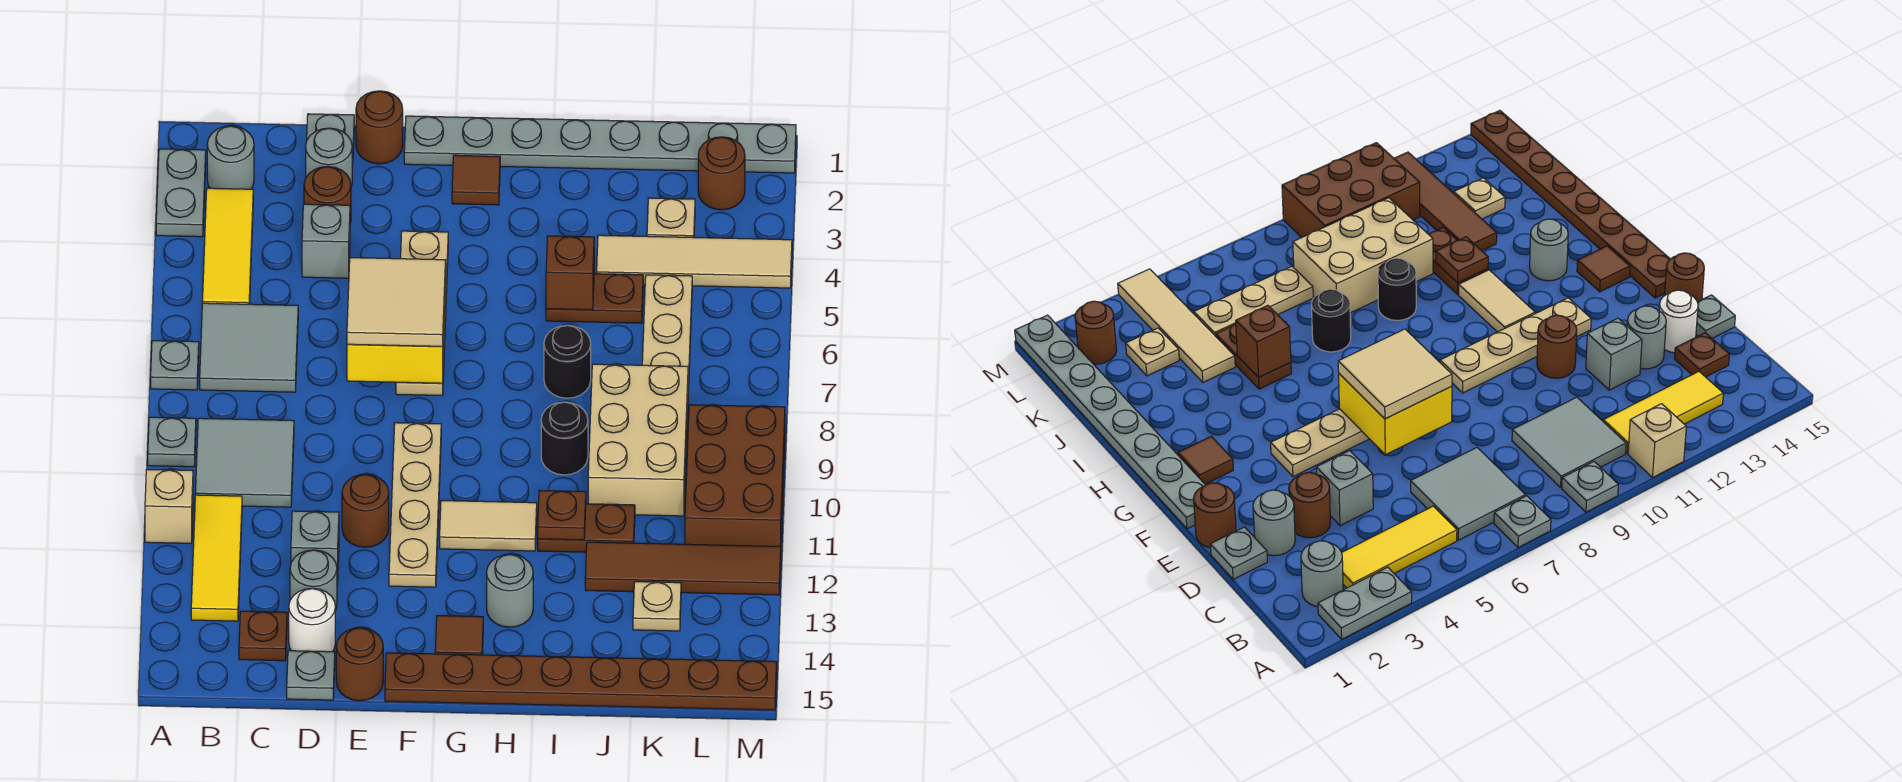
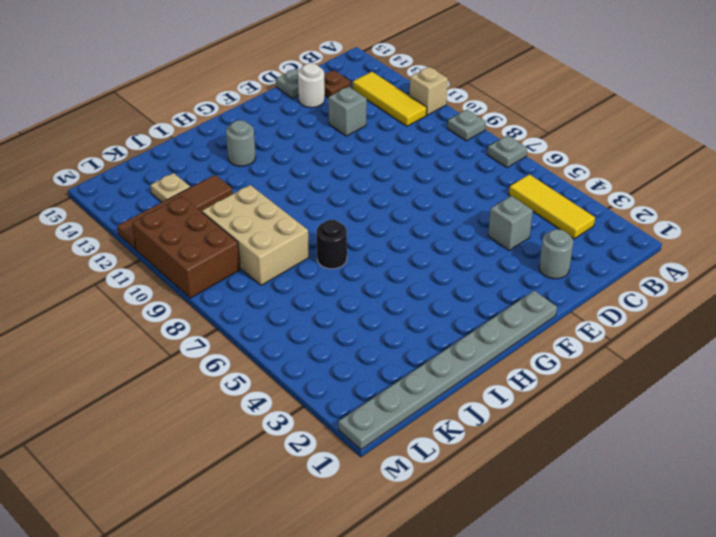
none -> grey 1x2 plate [156,149,206,237]
none -> grey 1x1 round brick [207,126,254,189]
none -> grey 2x2 tile [200,303,298,392]
none -> grey 2x2 tile [195,418,294,507]

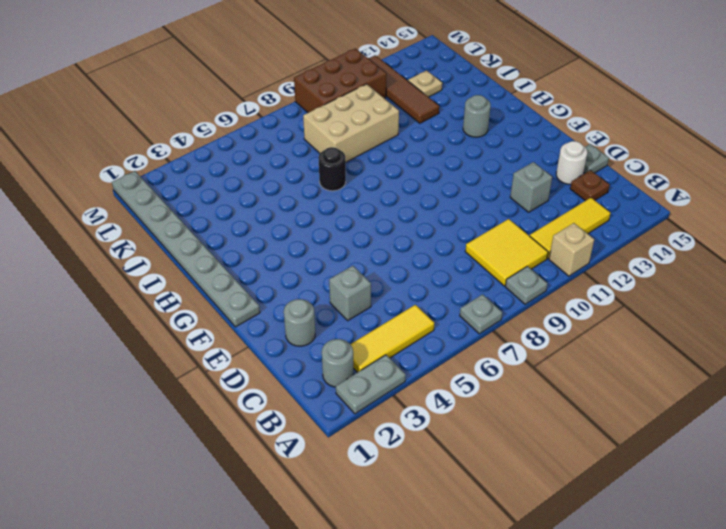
yellow 2x2 tile [465,219,548,286] -> grey 2x2 tile [195,418,294,507]
none -> grey 2x2 tile [200,303,298,392]
none -> grey 1x1 plate [307,114,354,163]
none -> brown 1x1 round brick [304,167,351,223]
none -> grey 1x1 round brick [290,550,337,610]

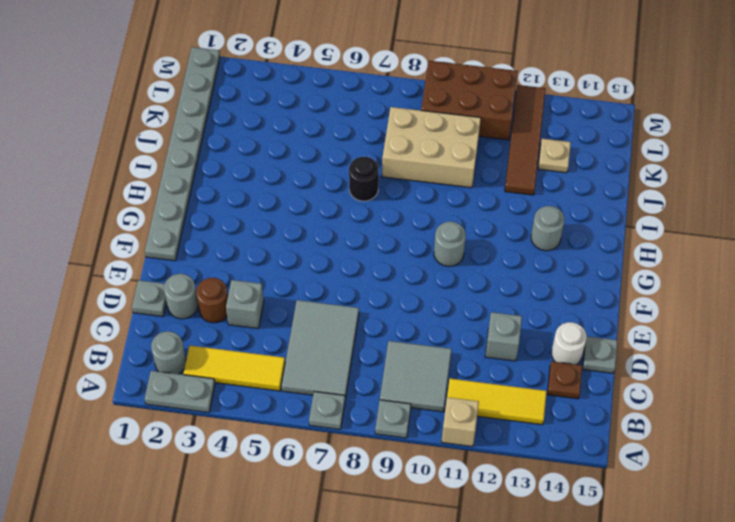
grey 2x3 tile [281,300,359,398] -> grey 2x2 tile [200,303,298,392]
grey 1x1 round brick [434,222,466,266] -> grey 1x1 round brick moved to [290,550,337,610]
none -> brown 1x1 round brick [356,91,403,164]
none -> brown 1x1 round brick [342,474,389,547]
none -> brown 1x1 round brick [336,628,383,701]
none -> tan 1x4 plate [396,231,448,395]

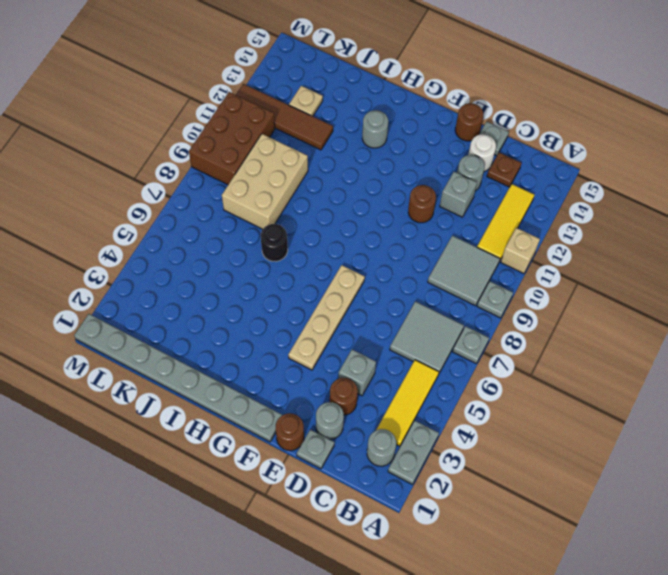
none -> tan 1x4 plate [389,423,441,587]
none -> brown 1x8 plate [385,653,777,710]
none -> brown 1x1 tile [452,155,500,205]
none -> tan 1x2 tile [440,501,537,551]

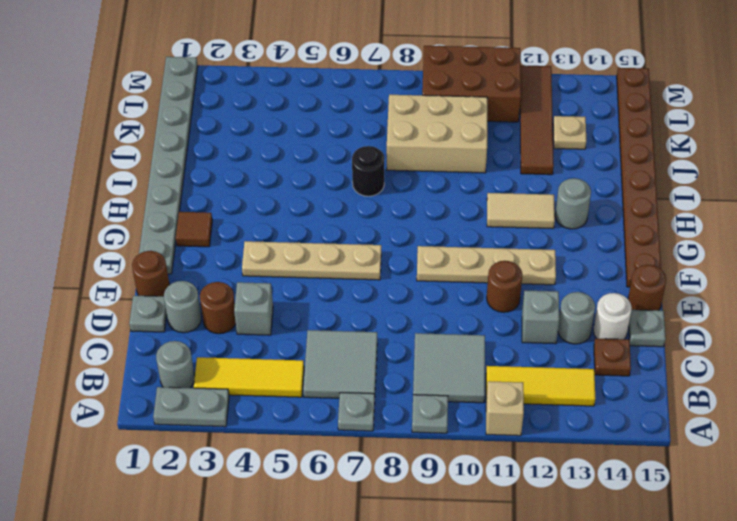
tan 1x2 tile [487,193,555,229] -> tan 1x2 tile turned to [440,501,537,551]
none -> brown 1x1 tile [435,616,483,655]
none -> brown 1x2 plate [546,274,643,323]
none -> black 1x1 round brick [541,402,588,475]
none -> brown 1x2 plate [538,504,635,552]

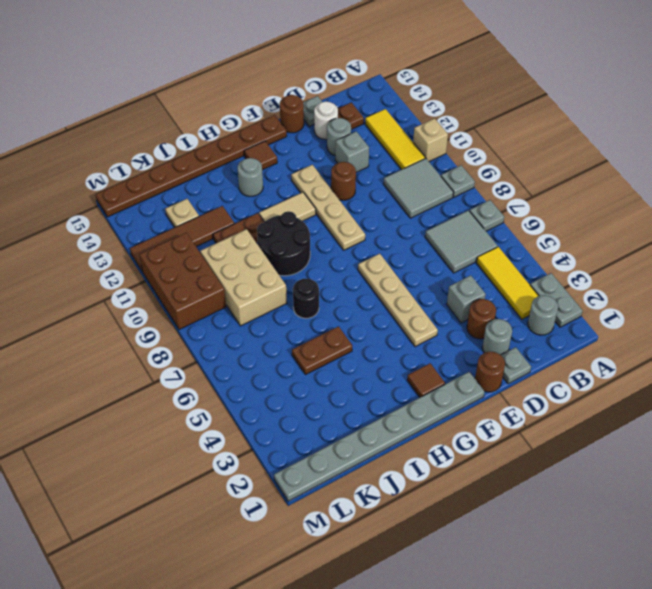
black 2x2 round brick [257,211,310,276] -> black 1x1 round brick [541,402,588,475]
none -> tan 1x4 tile [597,235,792,288]
none -> tan 1x1 plate [647,198,695,238]
none -> tan 1x3 plate [642,275,692,393]
none -> brown 1x1 round brick [698,137,745,210]

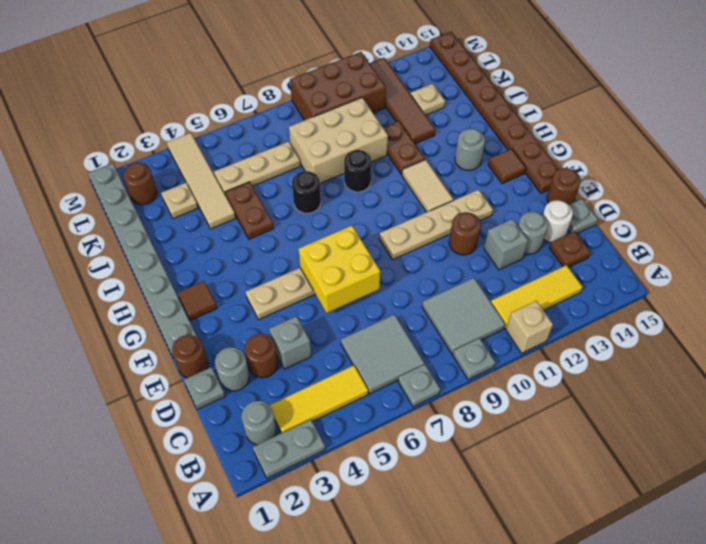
none -> brown 1x1 brick [546,236,594,310]
none -> brown 1x1 plate [538,490,586,540]
none -> tan 2x2 tile [347,258,446,346]

